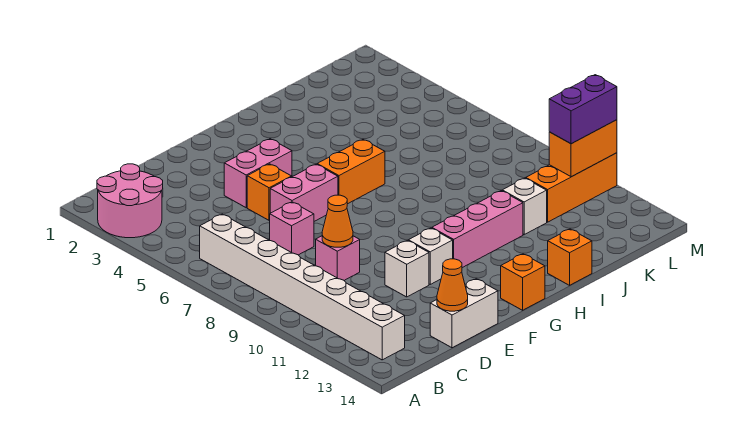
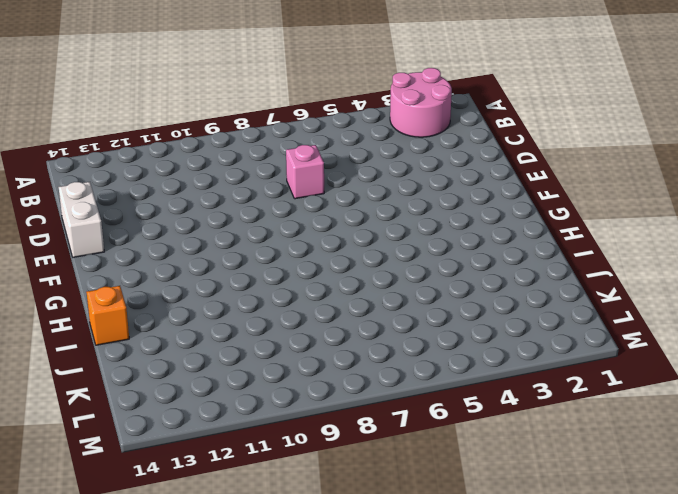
none -> white 1x8 brick [200,214,405,360]
none -> pink 1x1 brick [316,236,360,280]
none -> pink 1x2 brick [224,139,292,208]

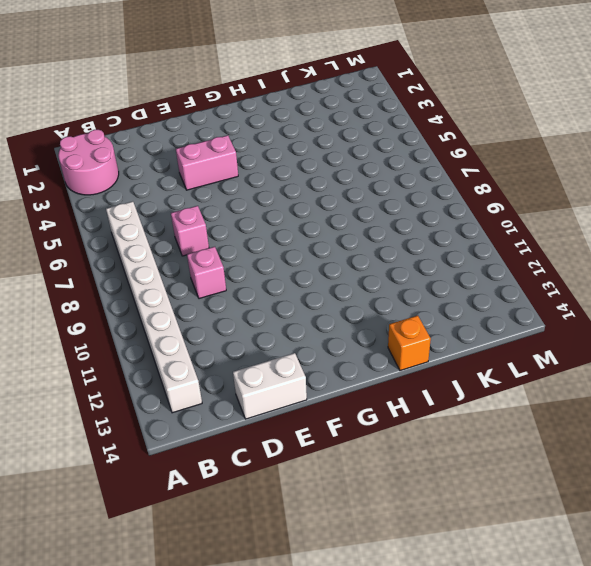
none -> orange 1x1 brick [247,164,291,220]
none -> pink 1x2 brick [270,164,338,221]
none -> white 1x1 brick [385,241,429,297]

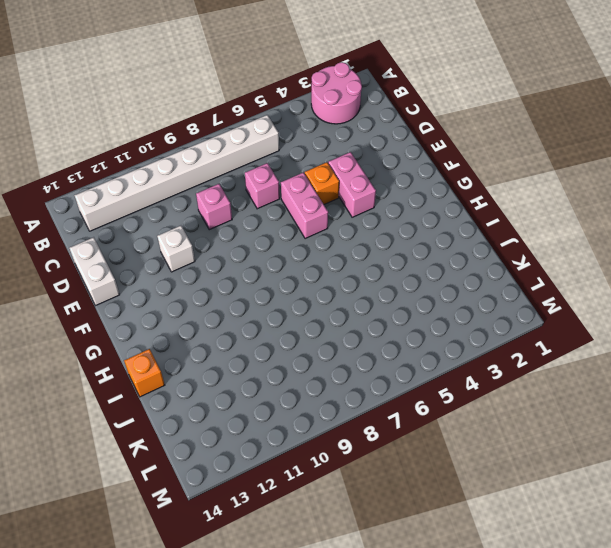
none -> white 1x1 brick [408,228,453,284]
none -> orange 1x2 brick [317,139,385,204]
none -> pink 1x3 brick [432,191,523,268]

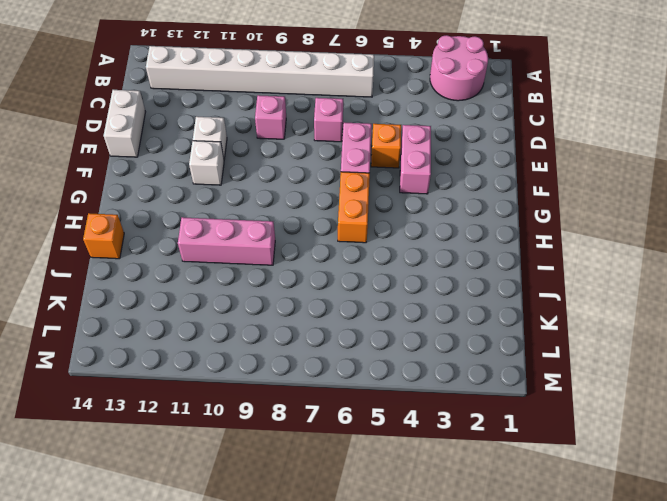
pink 1x3 brick [178,217,275,265] -> pink 1x3 brick turned to [432,191,523,268]
none -> orange 1x1 brick [501,254,545,310]
none -> white 1x1 brick [502,178,547,235]
none -> orange 1x3 brick [526,153,617,222]

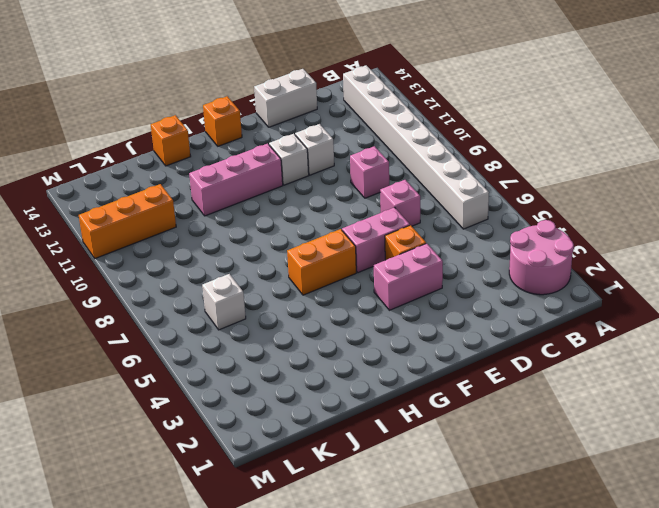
white 1x1 brick [202,274,246,330] -> white 1x1 brick moved to [502,178,547,235]
none -> orange 1x1 cone [322,195,353,247]
none -> orange 1x1 cone [437,259,468,311]
none -> orange 1x2 brick [549,120,617,177]

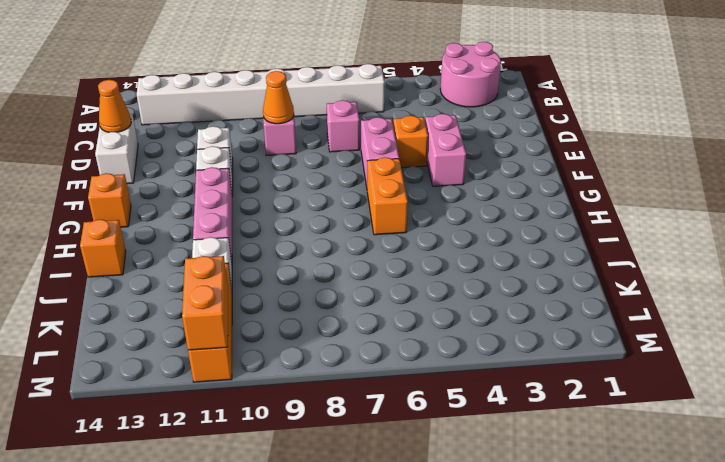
none -> purple 1x2 brick [549,75,617,144]

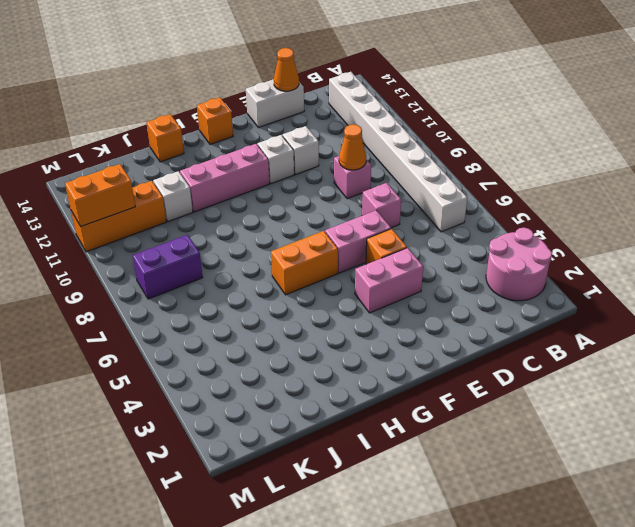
purple 1x2 brick [133,235,203,299] -> purple 1x2 brick moved to [549,75,617,144]

